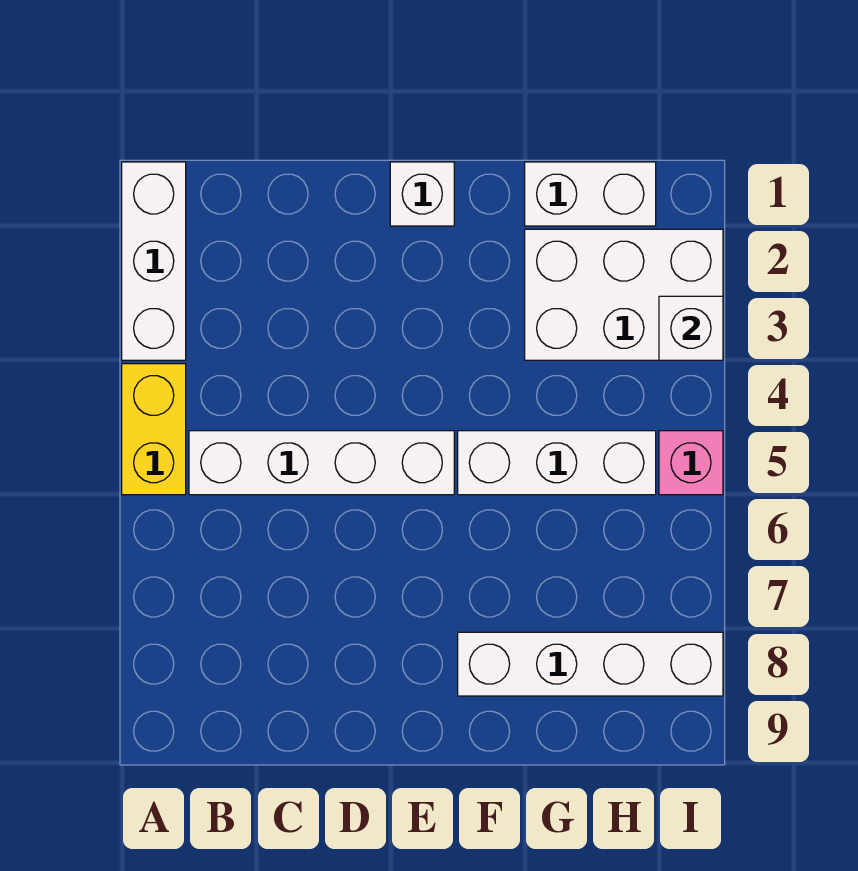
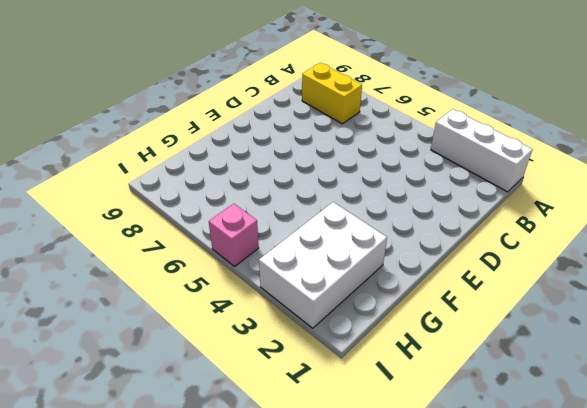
yellow 1x2 brick [302,63,362,124] -> yellow 1x2 brick moved to [122,364,186,495]
none -> white 1x4 brick [189,431,454,495]
none -> white 1x1 brick [390,162,454,226]

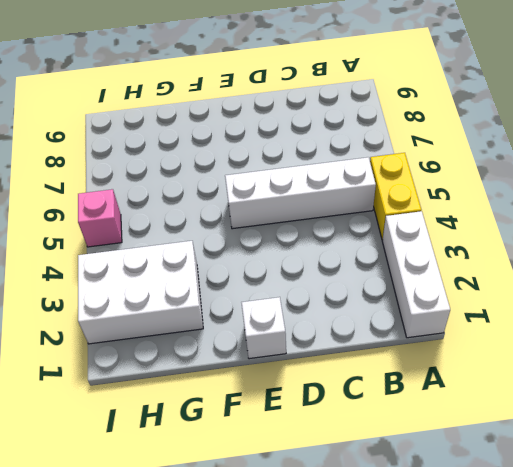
none -> white 1x3 brick [458,431,656,495]
none -> white 1x4 brick [458,632,723,696]

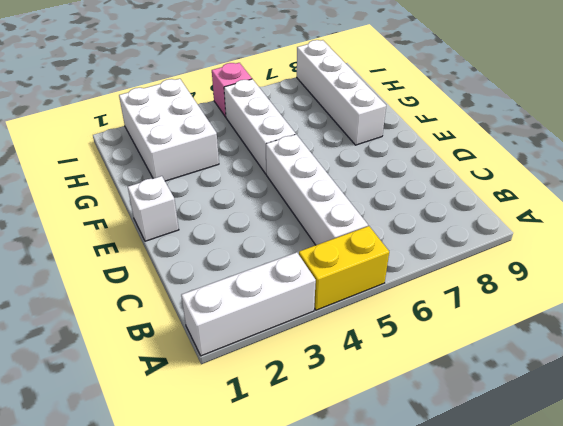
none -> white 1x2 brick [525,162,656,226]
none -> white 1x1 brick [659,296,723,360]

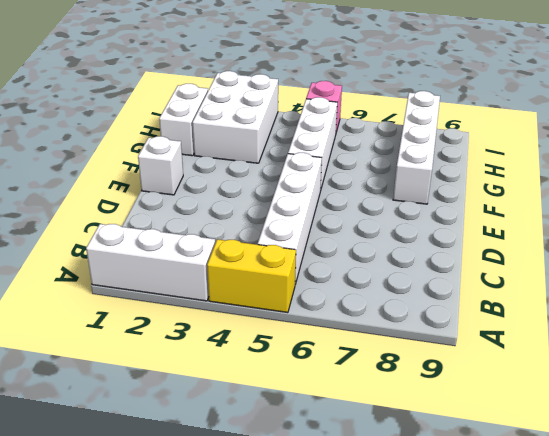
none -> white 1x1 brick [659,296,723,360]

